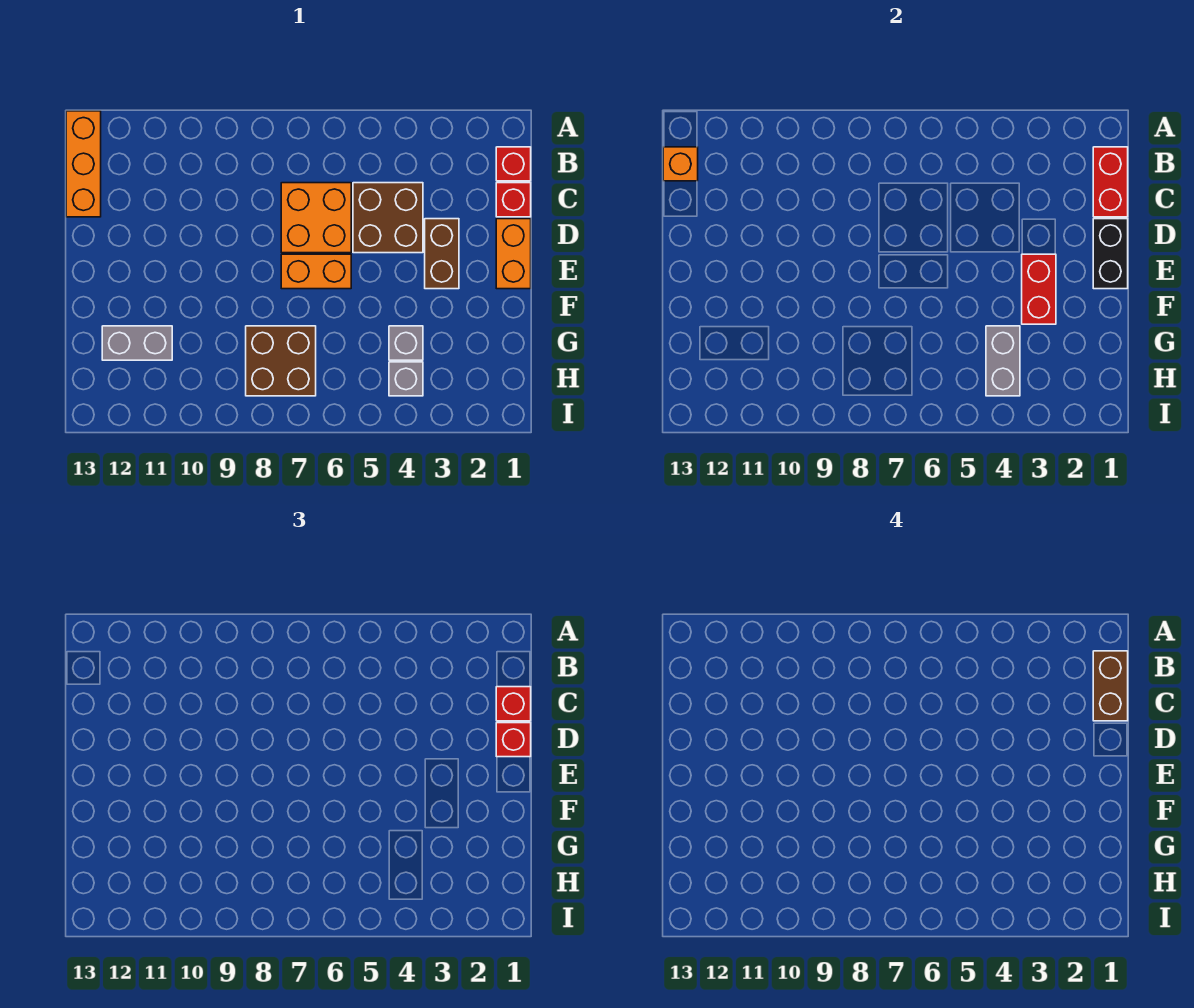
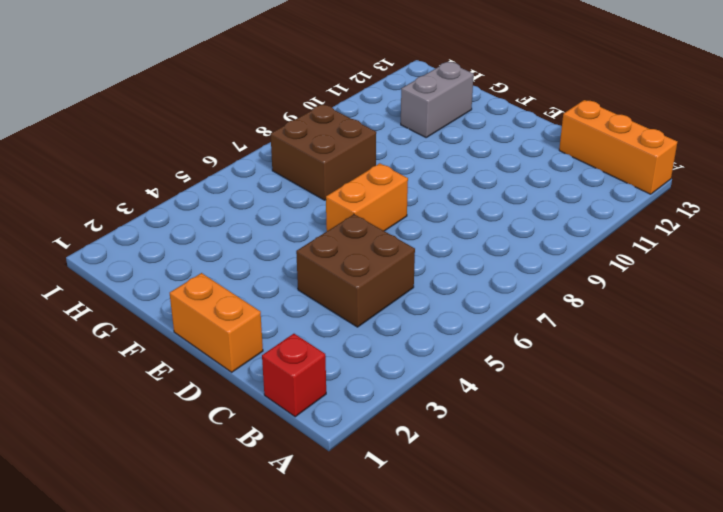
none -> red 1x1 brick [496,183,531,217]
none -> orange 2x2 brick [281,183,351,253]
none -> brown 1x2 brick [425,219,459,289]

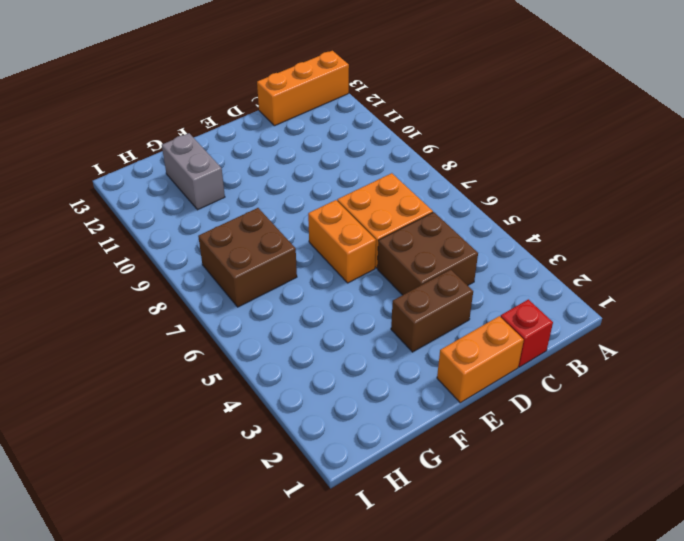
none -> red 1x1 brick [496,147,531,181]
none -> grey 1x1 brick [389,326,423,360]
none -> grey 1x1 brick [389,362,423,396]

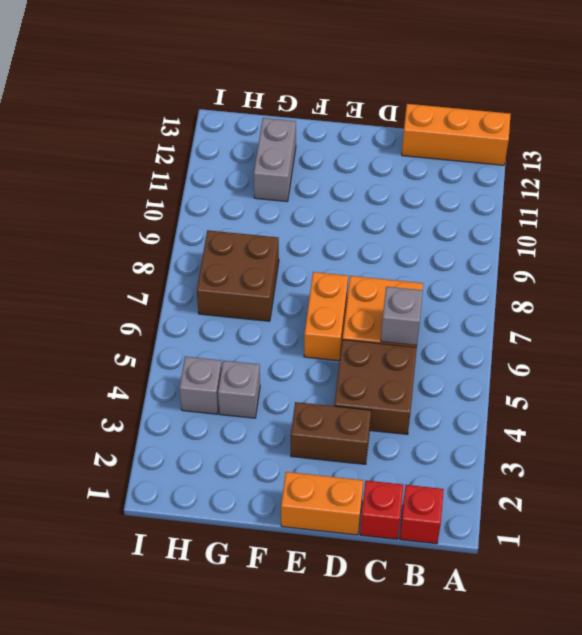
grey 1x1 brick [381,287,423,345] -> none
none -> red 1x2 brick [1093,147,1128,217]
none -> orange 1x1 brick [663,147,698,181]
none -> black 1x2 brick [1093,219,1128,289]

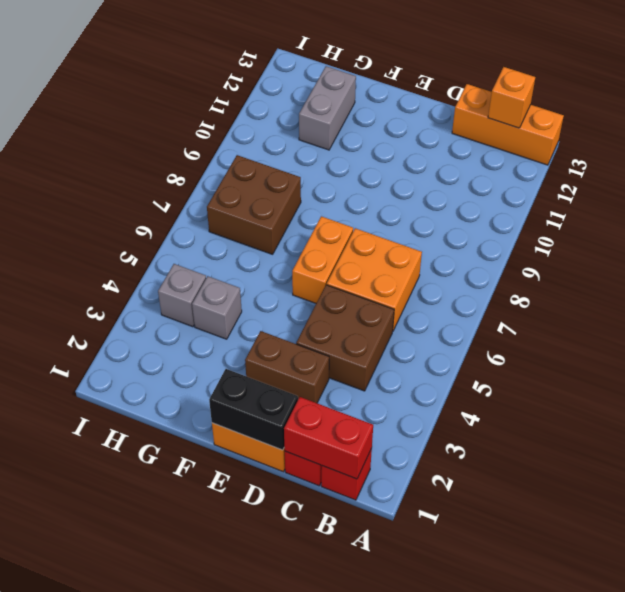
none -> red 1x2 brick [1022,254,1056,324]
none -> grey 1x2 brick [986,326,1020,396]
none -> red 1x1 brick [496,687,531,721]

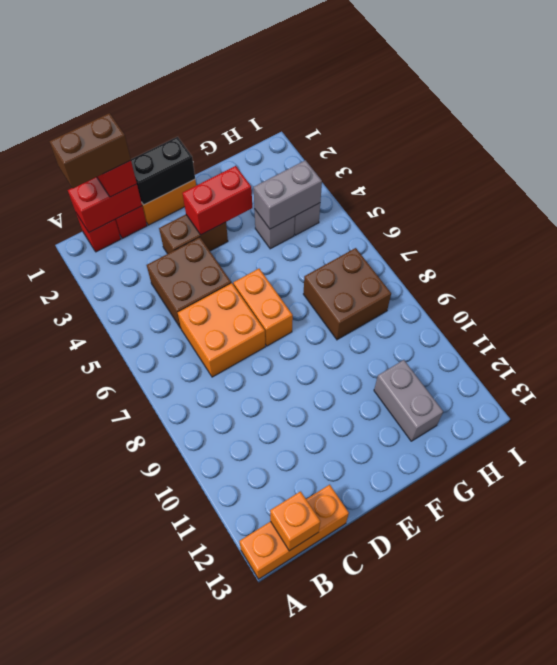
none -> red 1x1 brick [496,723,531,757]

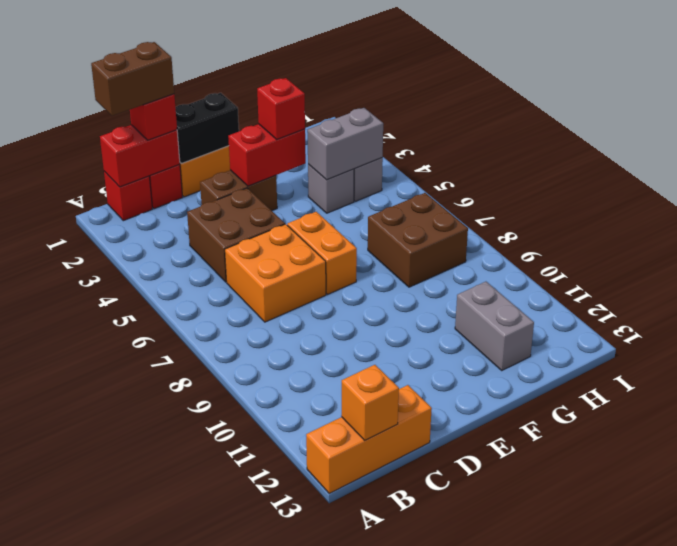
red 1x1 brick [257,78,305,139] -> red 1x1 brick moved to [496,723,531,757]

